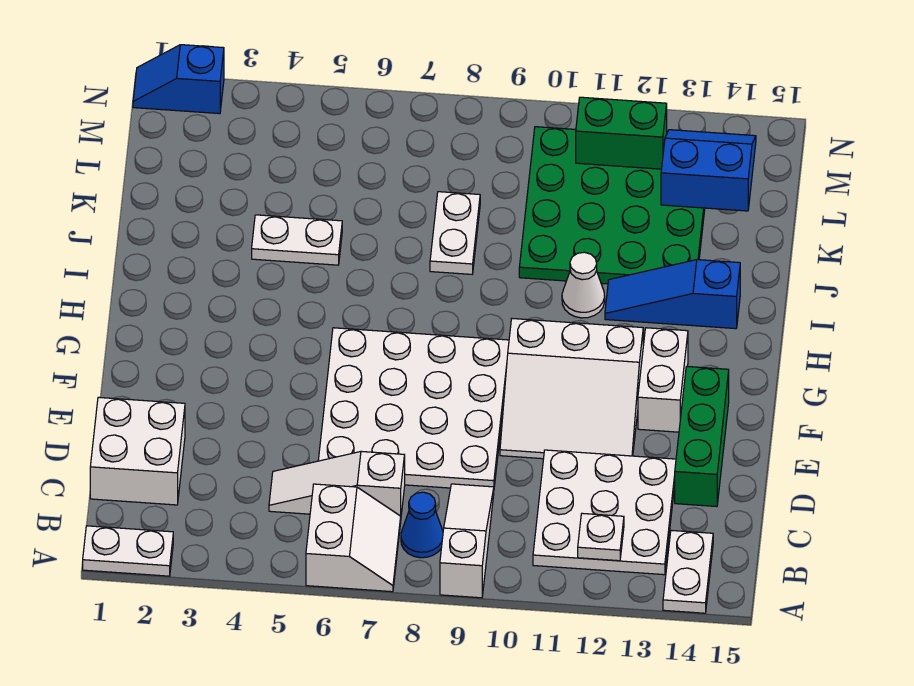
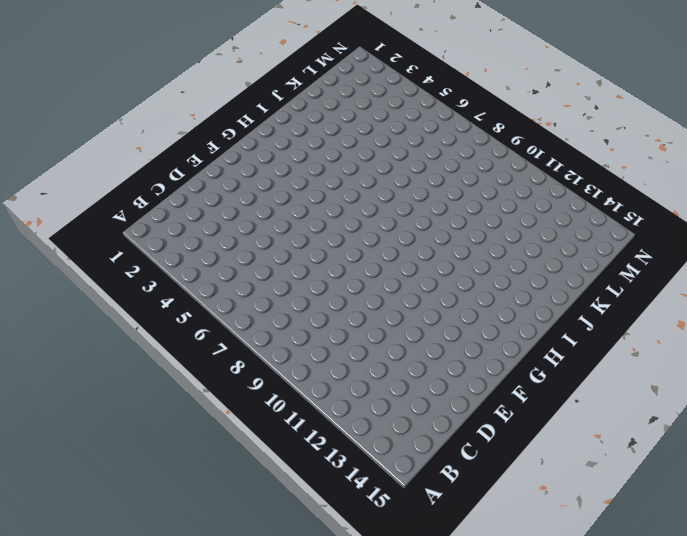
none -> white 1x2 plate [83,526,173,576]
none -> white 2x2 slope [306,484,401,592]
none -> white 1x3 slope [440,484,494,598]

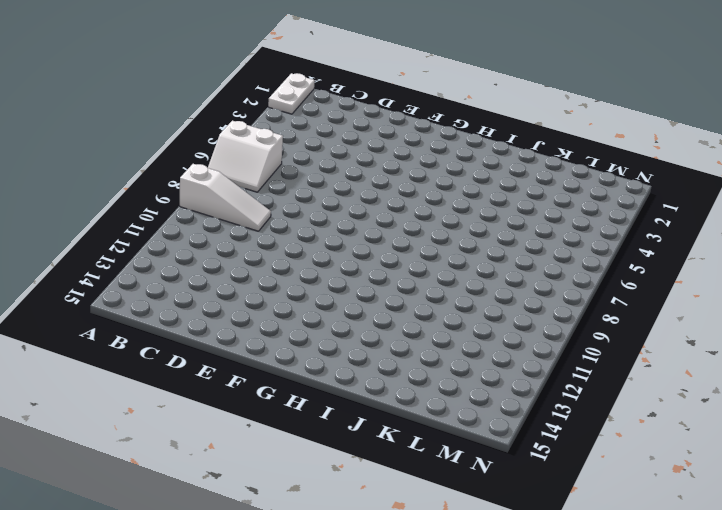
none -> white 1x2 plate [663,530,713,613]
none -> blue 1x1 cone [401,492,443,558]
none -> white 3x3 plate [533,450,676,575]

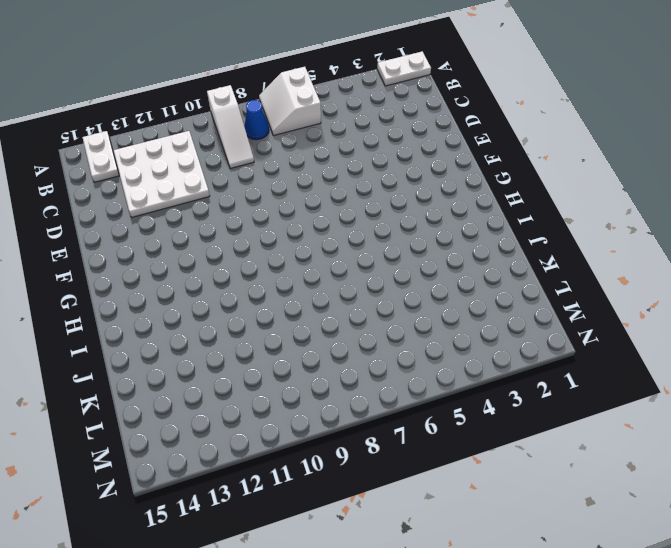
none -> white 2x2 brick [90,397,185,505]
none -> white 1x3 slope [269,451,405,516]
none -> white 4x4 plate [318,328,509,488]

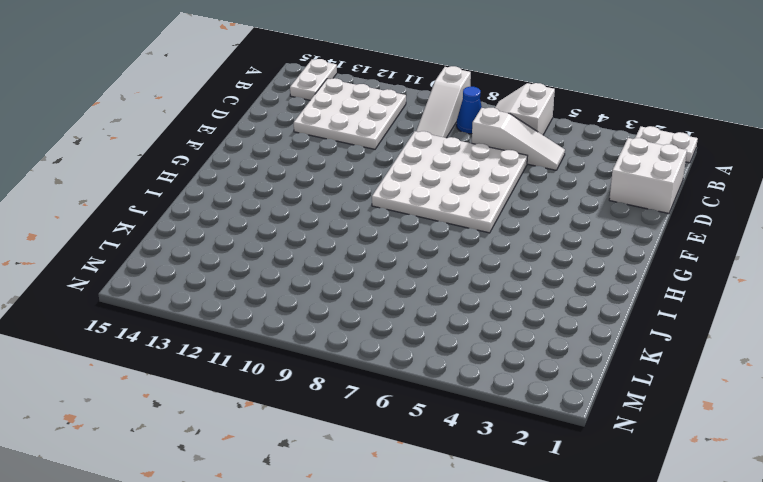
none -> green 1x3 brick [675,366,729,507]
none -> white 3x3 slope [500,319,643,459]
none -> white 1x2 brick [638,328,688,432]

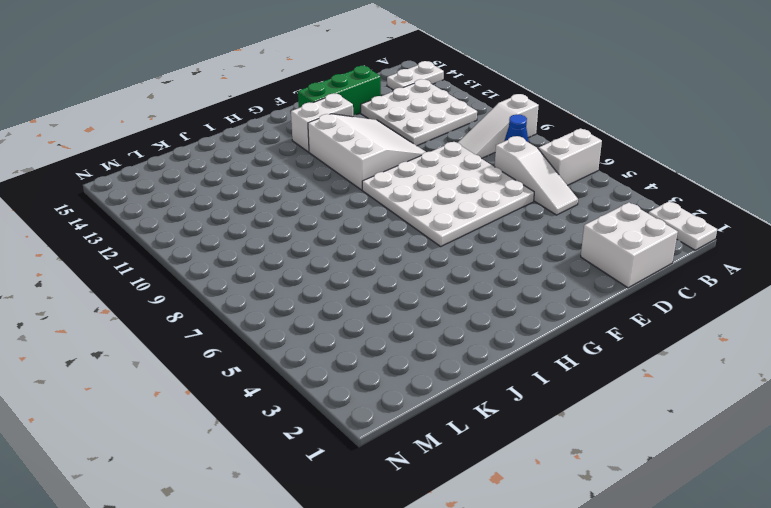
none -> white 1x1 cone [562,252,605,318]
none -> blue 1x3 slope [605,260,740,329]
none -> white 1x2 plate [252,215,342,265]

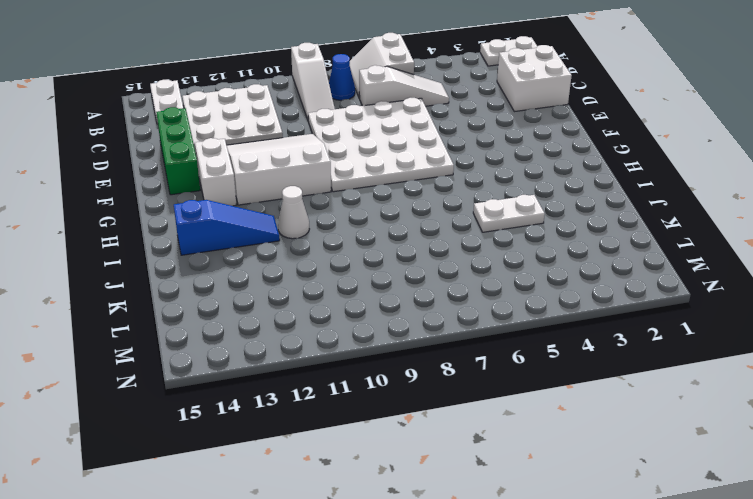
none -> white 1x2 plate [430,192,480,274]
none -> green 4x4 plate [519,127,705,284]
none -> blue 1x2 slope [133,45,224,114]

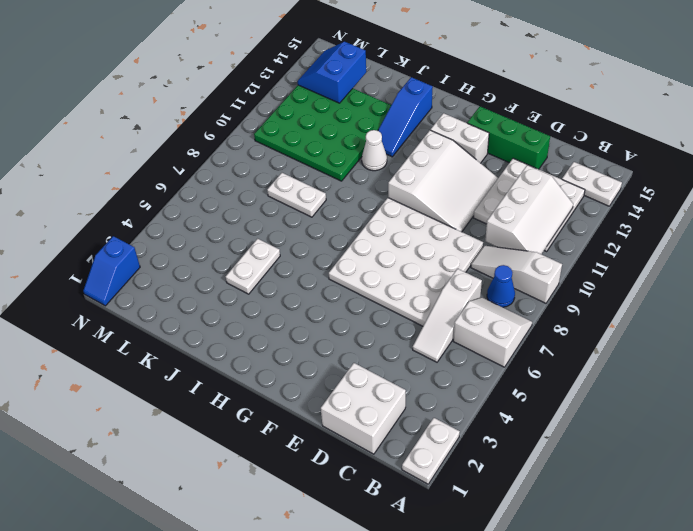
white 2x3 slope [485,165,573,254] -> white 1x1 plate [578,513,624,561]
none -> green 1x2 brick [576,97,667,169]

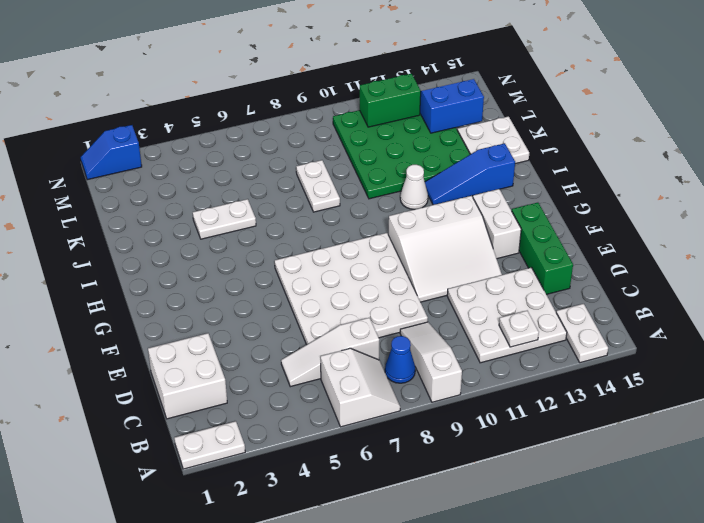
white 2x2 plate [457,116,529,164] -> none

